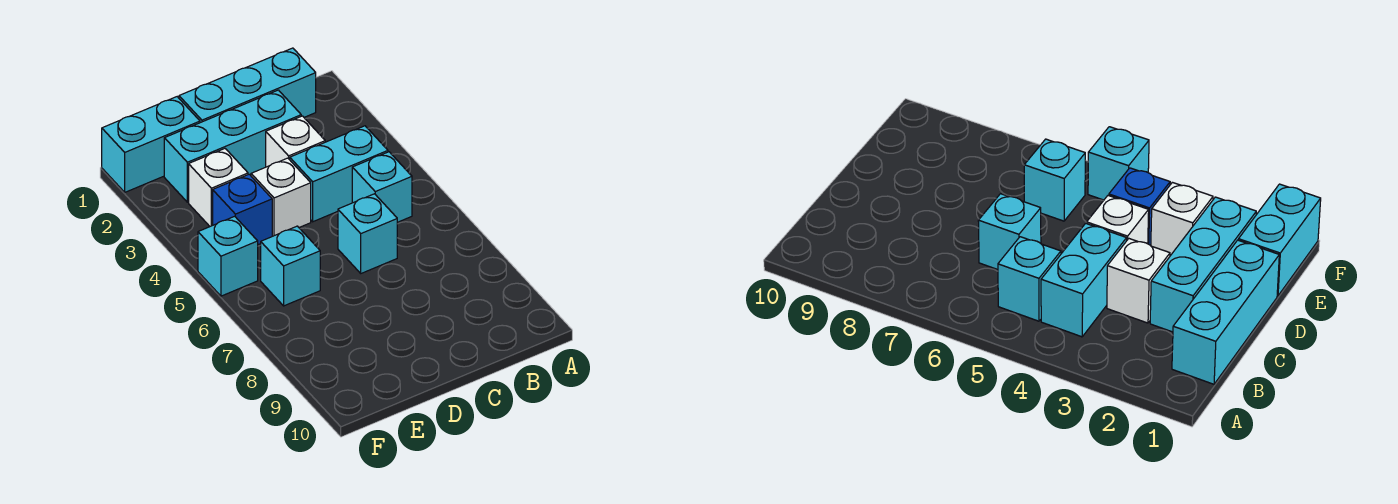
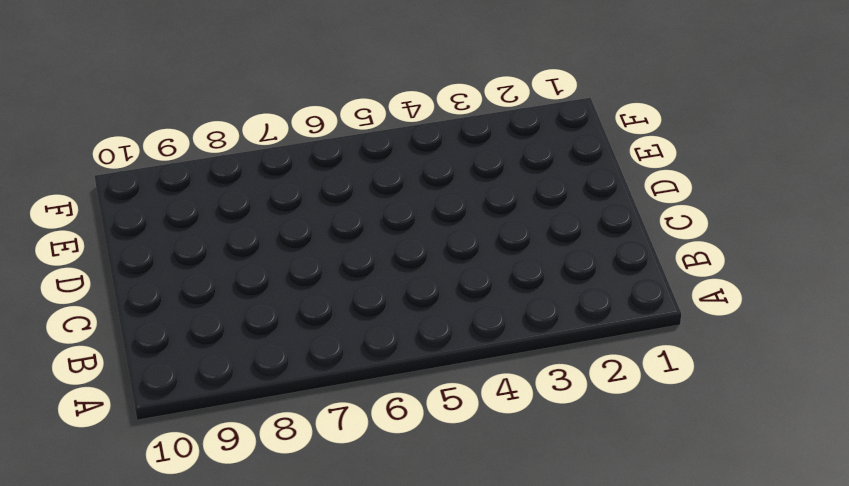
none -> cyan 1x3 brick [179,48,316,123]
none -> cyan 1x2 brick [290,126,388,222]
none -> cyan 1x1 brick [352,152,412,222]

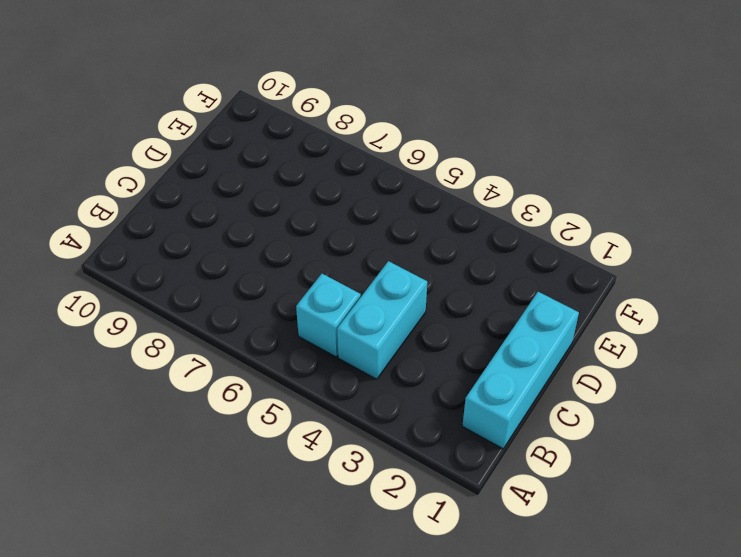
none -> cyan 1x3 brick [164,90,301,202]
none -> white 1x1 brick [266,116,325,167]
none -> cyan 1x1 brick [338,194,397,273]

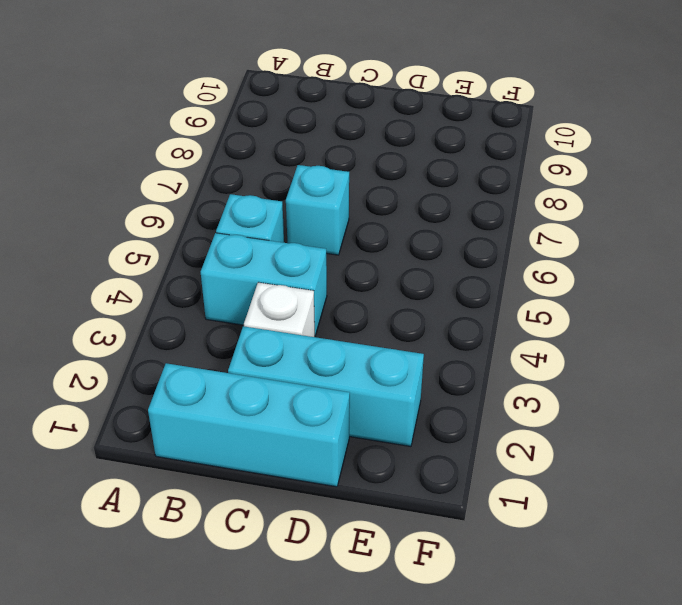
none -> white 1x1 brick [251,158,311,236]
none -> cyan 1x2 brick [102,97,200,192]
none -> white 1x1 brick [189,149,248,226]

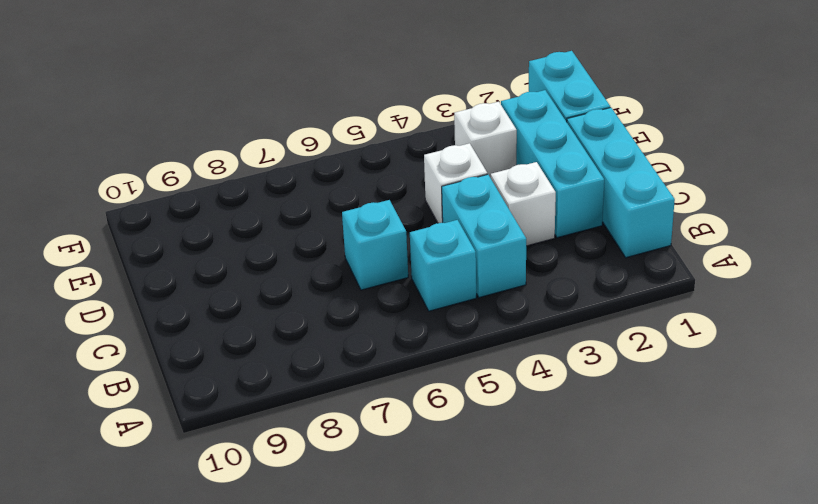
none -> blue 1x1 brick [213,174,272,245]
none -> cyan 1x1 brick [261,226,320,306]
none -> cyan 1x1 brick [198,216,258,296]

